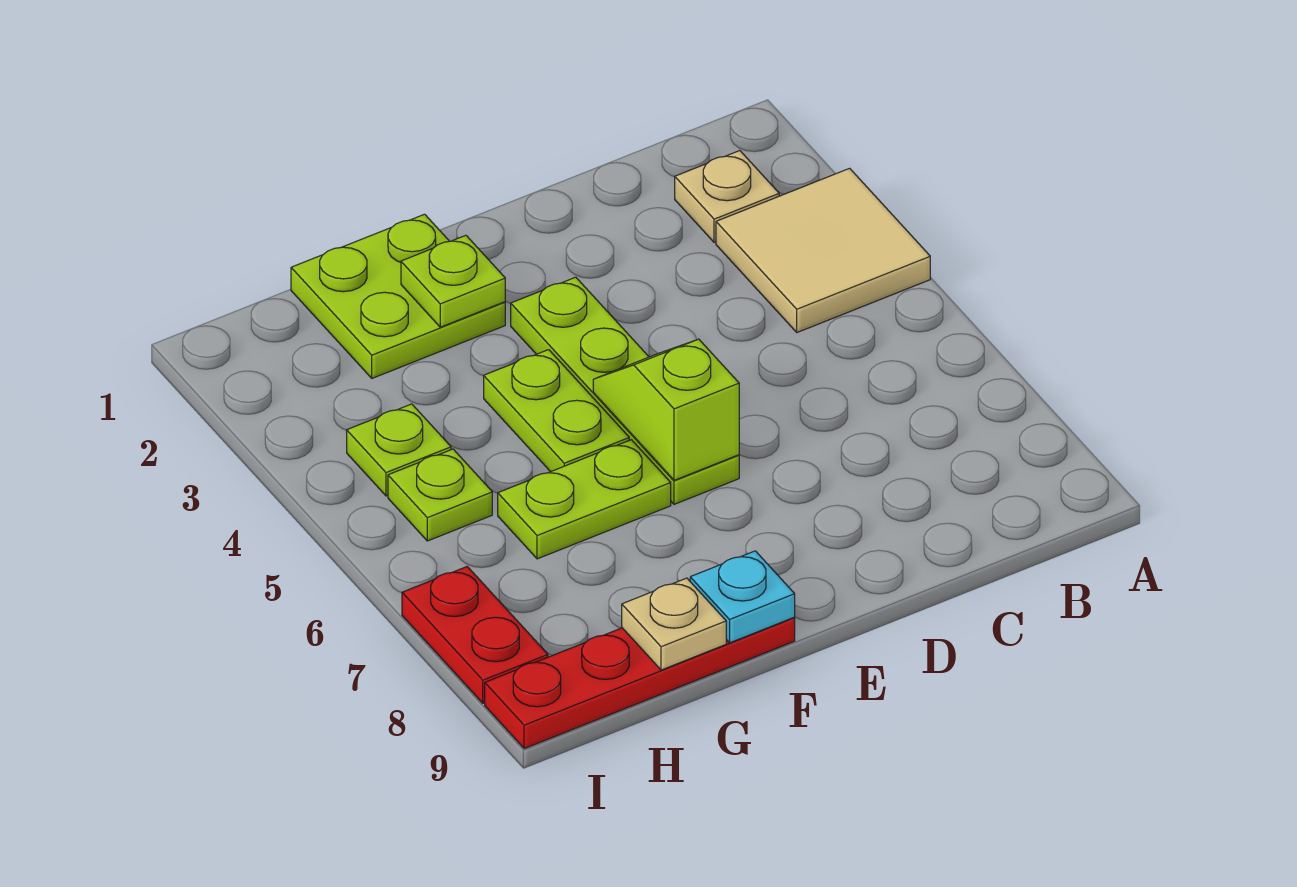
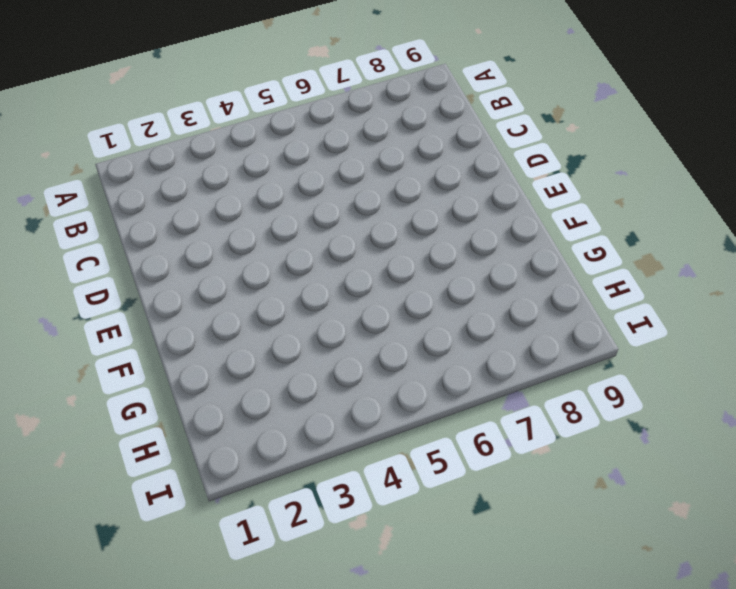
none -> tan 2x2 tile [716,168,930,332]
none -> tan 1x1 plate [675,151,779,242]
none -> lime 1x4 plate [511,277,739,504]

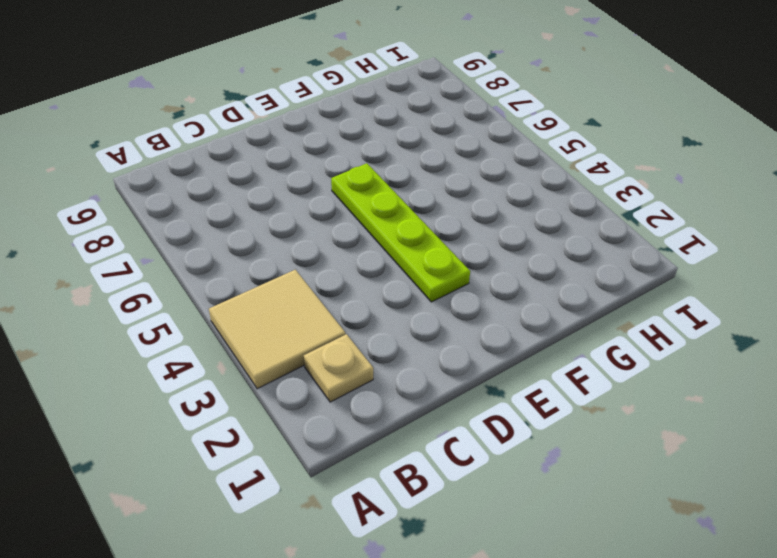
none -> lime 2x2 plate [291,214,505,378]
none -> lime 1x2 plate [484,350,629,472]
none -> lime 1x2 plate [498,440,671,559]

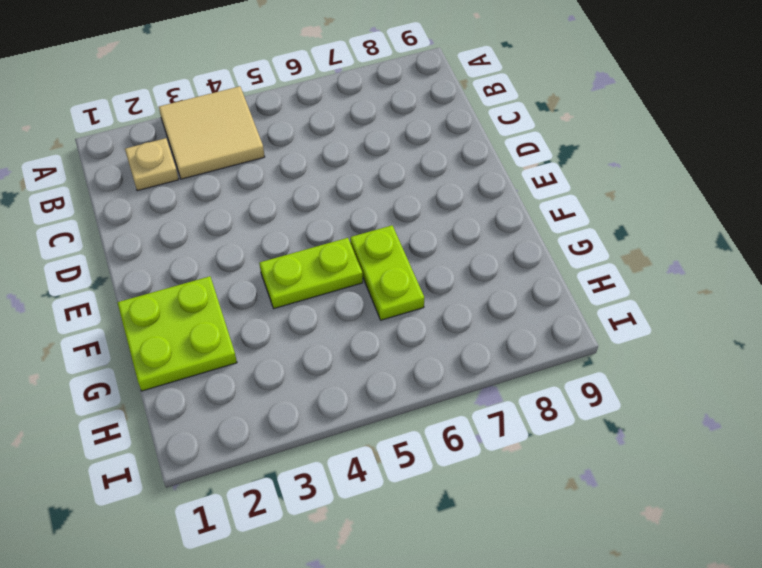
none -> lime 1x4 plate [511,277,739,504]
none -> red 1x4 plate [485,618,795,749]
none -> lime 1x1 plate [347,404,451,496]

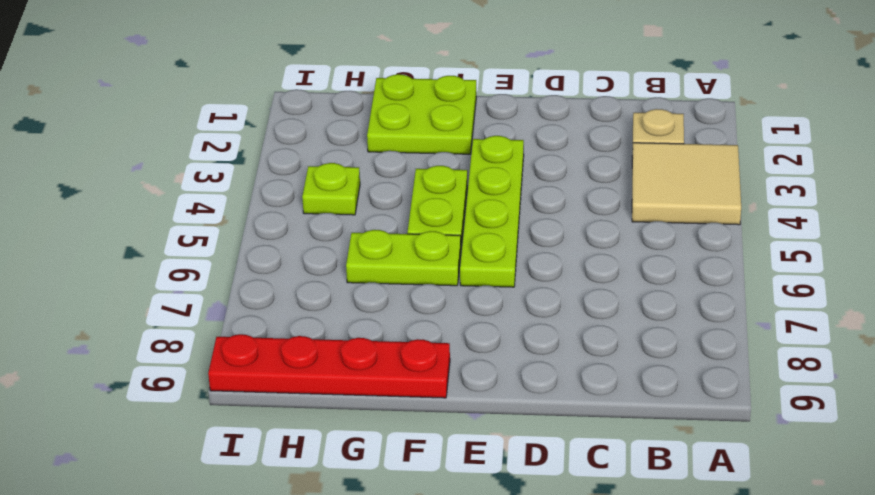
none -> lime 1x1 plate [388,449,492,541]
none -> red 1x2 plate [402,567,548,703]
none -> lime 1x2 slope [593,339,739,480]

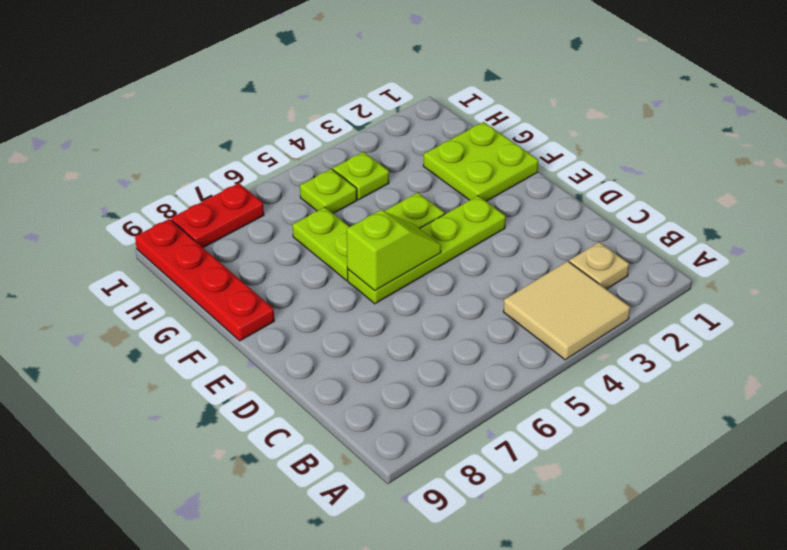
none -> lime 1x1 plate [401,235,505,327]
none -> cyan 1x1 plate [690,551,795,643]
none -> tan 1x1 plate [622,578,726,670]

